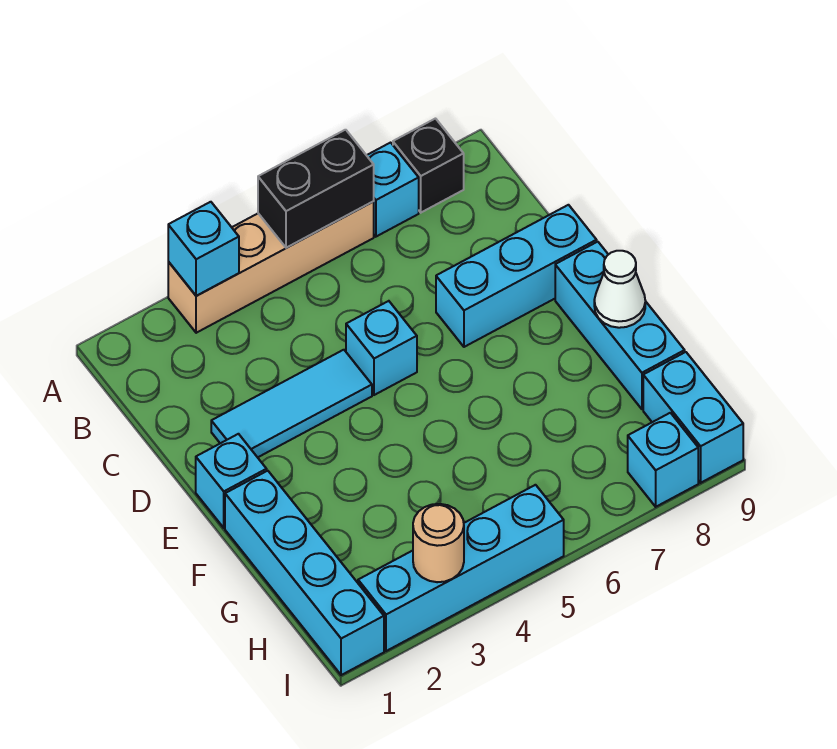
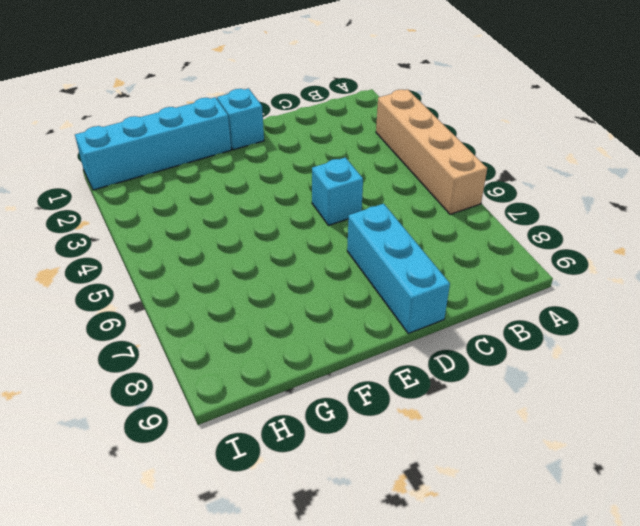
none -> cyan 1x1 brick [367,143,419,237]
none -> black 1x1 brick [393,119,464,212]
none -> cyan 1x3 tile [211,350,372,457]

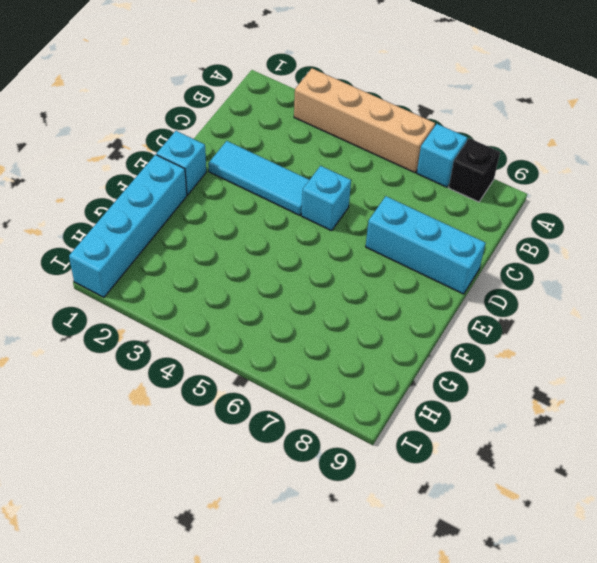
none -> cyan 1x3 brick [555,242,685,409]
none -> cyan 1x2 brick [643,352,743,483]
none -> cyan 1x4 brick [358,485,564,651]

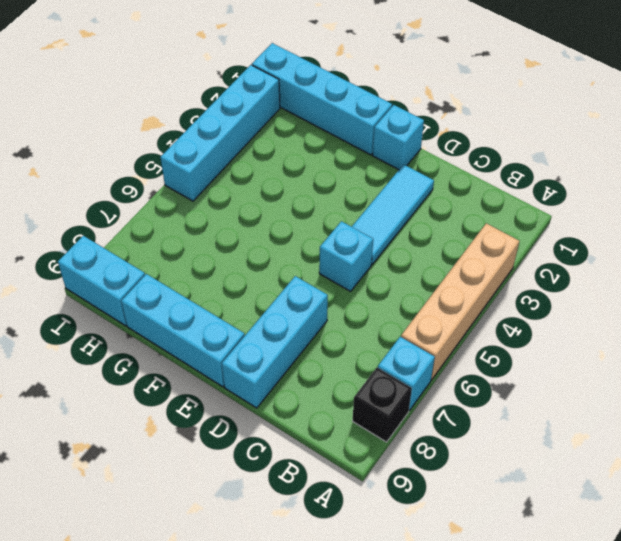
none -> cyan 1x1 brick [628,413,698,507]
none -> cyan 1x1 brick [168,202,239,296]
none -> black 1x2 brick [258,130,374,248]

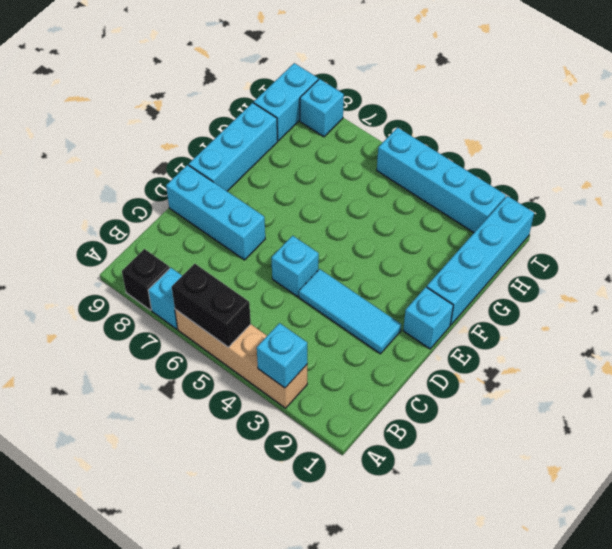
none -> white 1x1 cone [594,251,645,328]
none -> tan 1x1 round brick [413,504,464,582]

